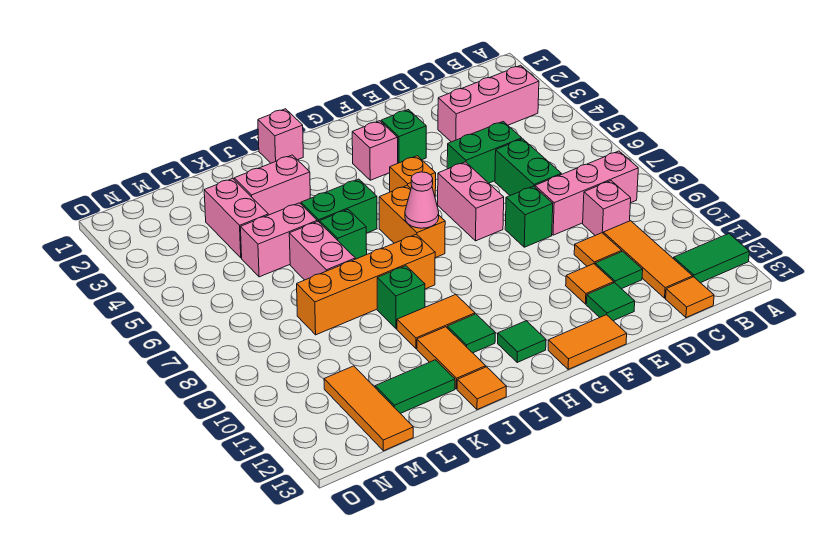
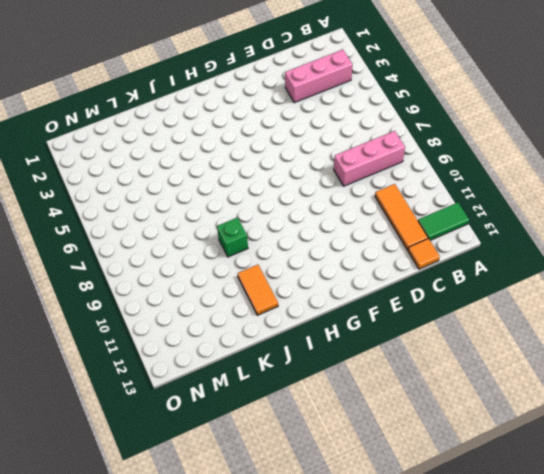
none -> pink 1x1 brick [583,181,631,235]
none -> green 1x2 brick [447,122,522,183]
none -> green 1x2 brick [495,139,561,196]
none -> orange 1x1 tile [574,233,622,266]

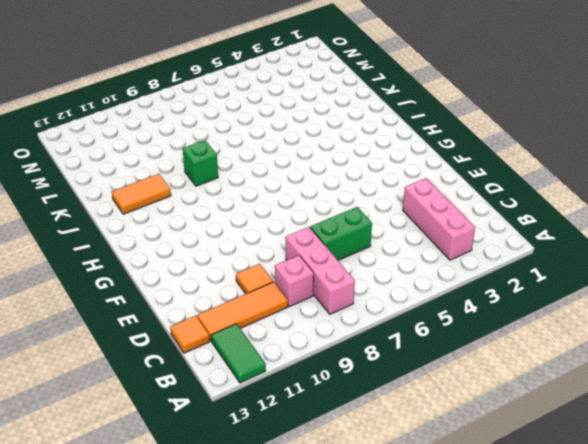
none -> green 1x2 brick [447,122,522,183]
none -> green 1x1 tile [595,251,643,289]
none -> green 1x1 brick [505,186,553,247]
none -> orange 1x1 tile [566,264,614,304]

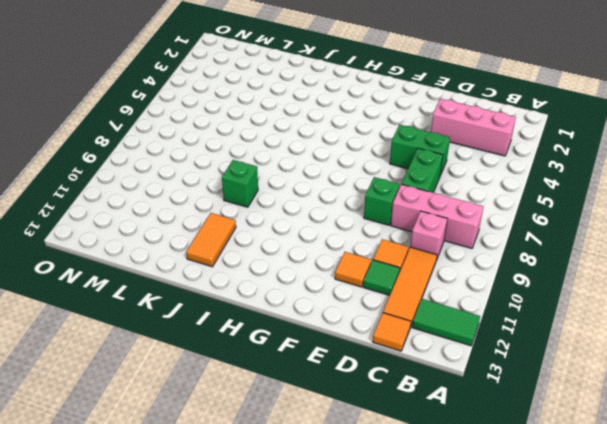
none -> green 1x1 tile [586,283,635,321]
none -> green 1x1 brick [381,110,426,163]
none -> pink 1x2 brick [438,162,504,241]
none -> orange 1x2 tile [548,315,627,369]

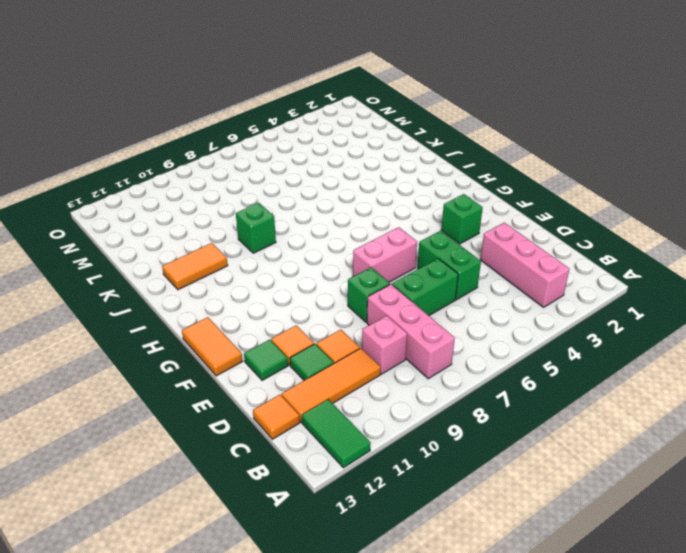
none -> pink 1x1 brick [352,121,398,180]
none -> orange 1x1 brick [390,156,436,196]
none -> orange 1x2 brick [379,185,445,258]
none -> green 1x1 tile [498,321,546,362]

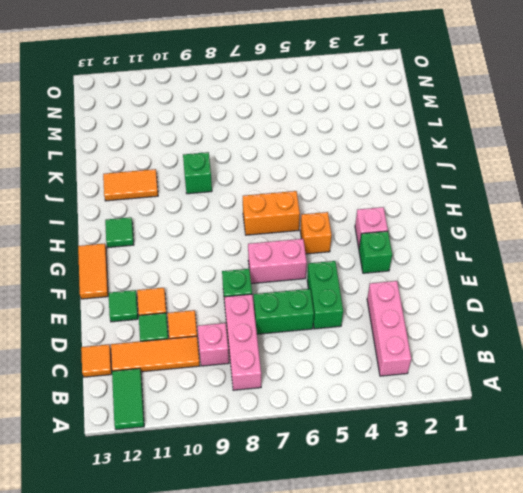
none -> pink 1x1 brick [258,109,303,163]
none -> green 1x2 brick [301,179,377,233]
none -> orange 1x4 brick [297,234,435,335]
none -> orange 1x2 tile [397,294,475,349]

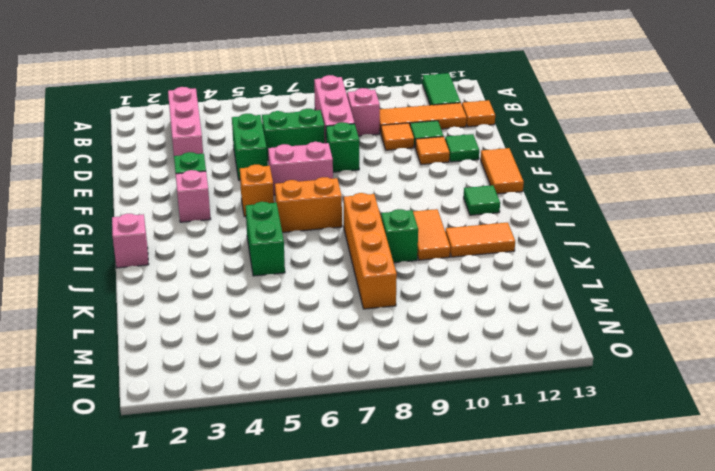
none -> green 1x1 tile [447,314,495,353]
none -> pink 1x2 brick [234,155,310,215]
none -> green 1x1 brick [320,209,367,259]
none -> orange 1x1 tile [457,367,506,410]

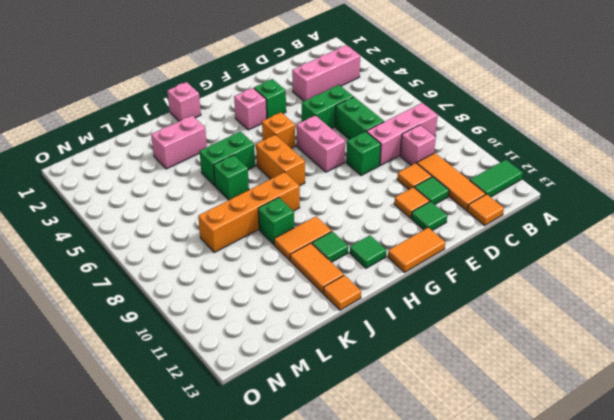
none -> pink 1x2 brick [240,203,317,277]
none -> pink 1x2 brick [289,221,355,280]
none -> green 1x2 tile [375,360,455,414]
none -> pink 1x2 brick [204,178,268,258]

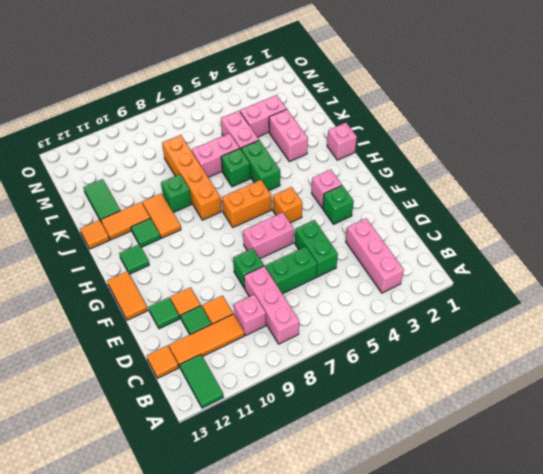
none -> orange 1x3 tile [324,366,413,451]
none -> pink 1x1 cone [405,172,439,228]

